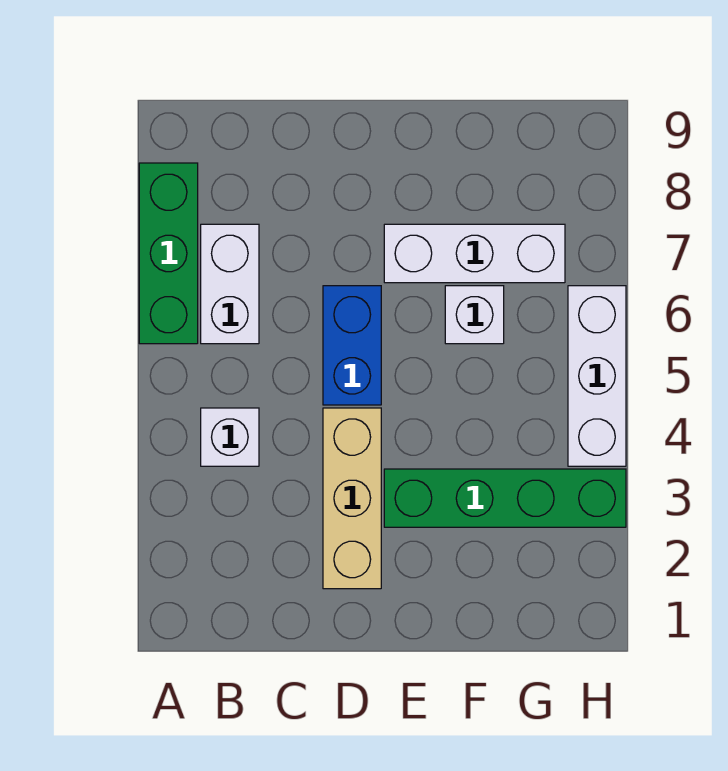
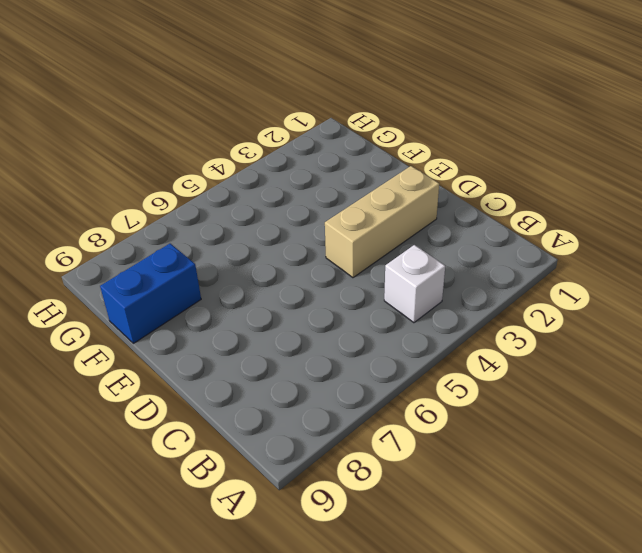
blue 1x2 brick [100,244,201,343] -> blue 1x2 brick moved to [323,286,381,405]
none -> green 1x3 brick [139,163,198,344]
none -> white 1x2 brick [201,224,259,344]

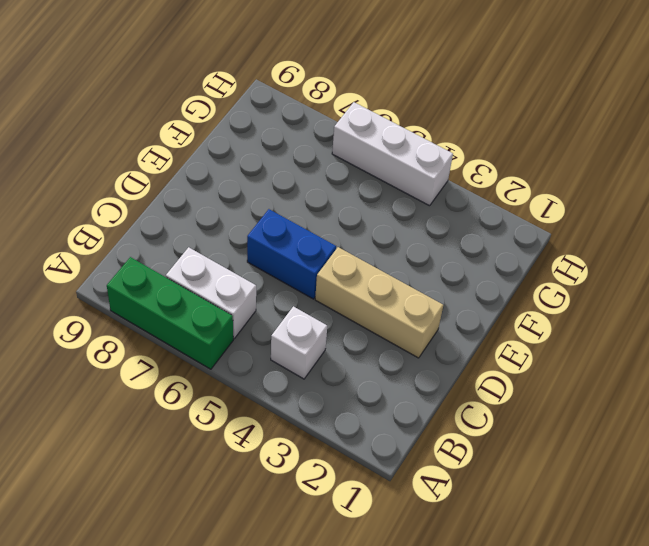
none -> green 1x4 brick [384,469,626,527]
none -> white 1x3 brick [384,224,565,283]

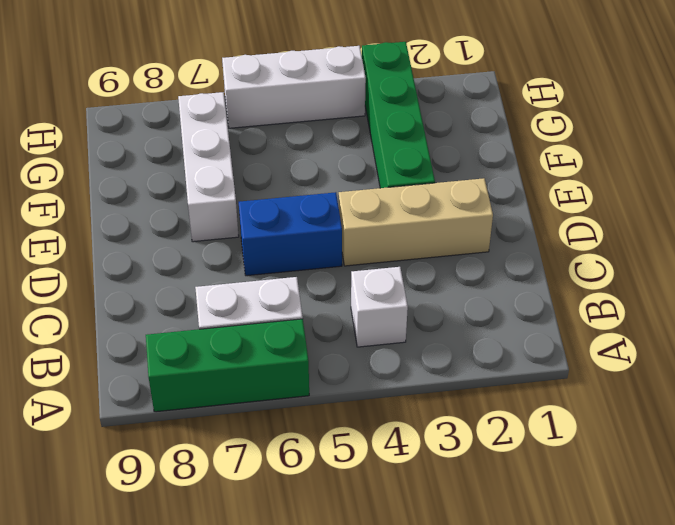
none -> white 1x1 brick [445,286,504,344]

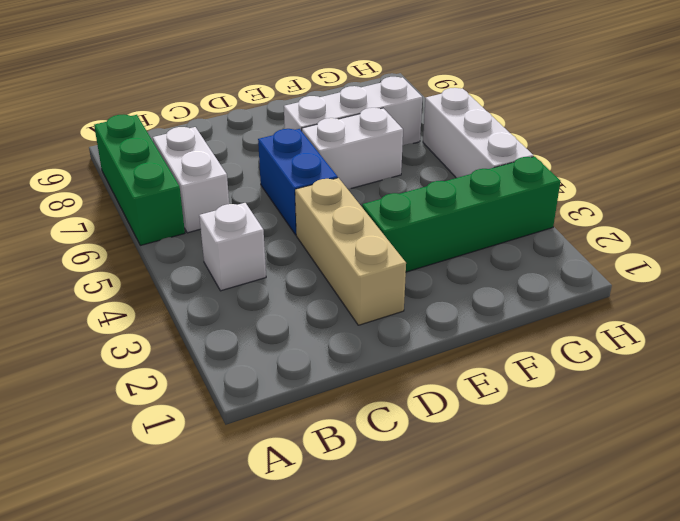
white 1x2 brick [302,108,403,189] -> white 1x1 brick [445,286,504,344]

